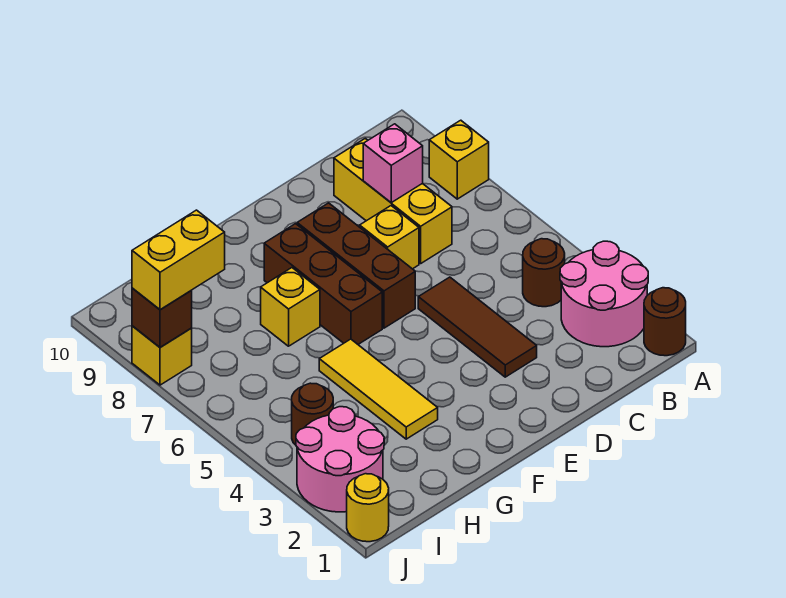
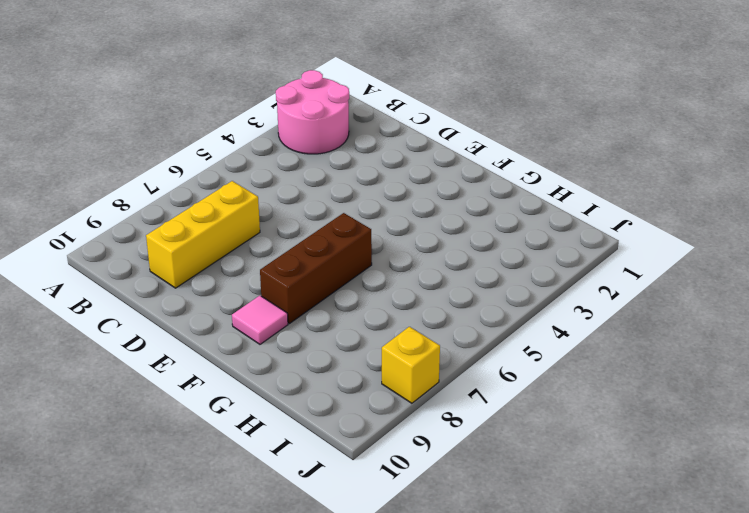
pink 1x1 tile [232,296,288,344] -> none
none -> brown 1x1 round brick [644,288,686,356]
none -> yellow 1x1 brick [429,120,489,199]
none -> brown 1x1 round brick [523,239,565,307]

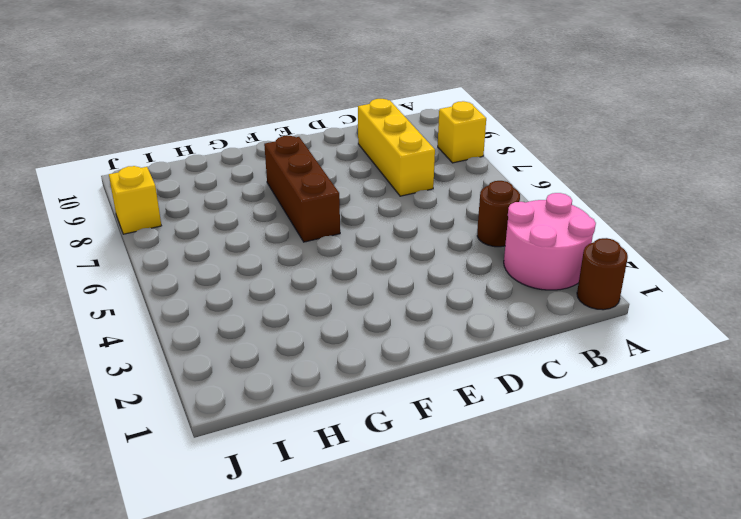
none -> brown 1x3 tile [418,277,537,377]
none -> yellow 1x1 brick [360,206,419,269]
none -> brown 1x3 brick [297,203,415,328]

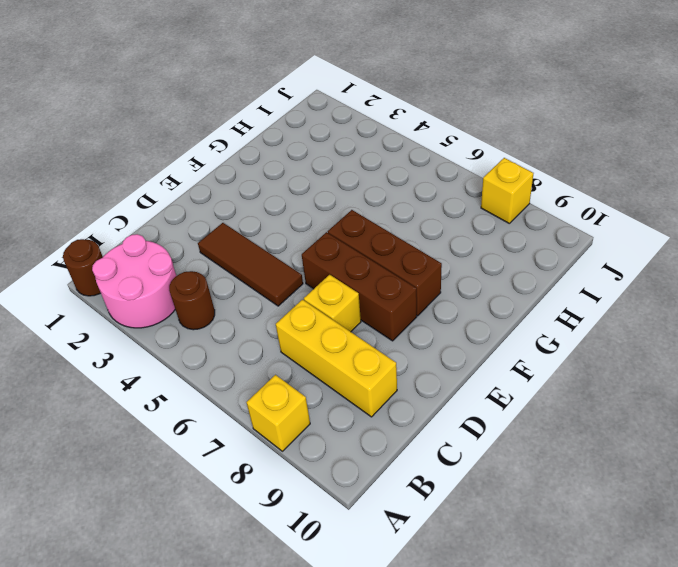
none -> yellow 1x3 tile [319,339,438,439]
none -> yellow 1x1 brick [261,268,320,346]
none -> pink 2x2 round brick [296,407,384,512]

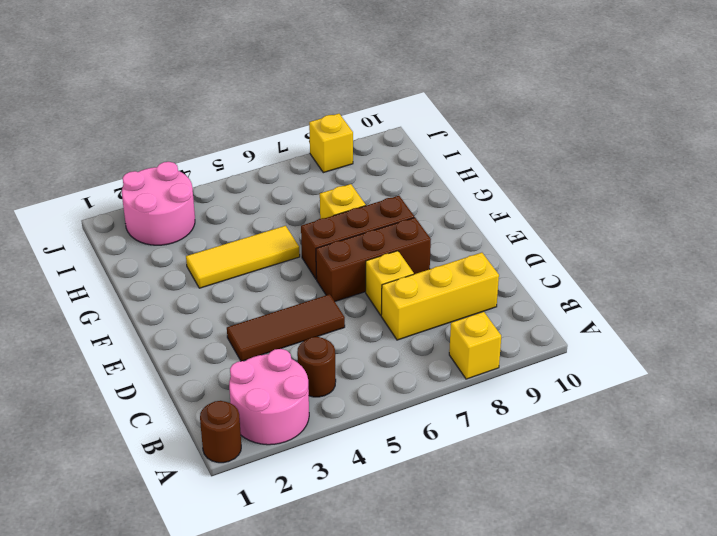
none -> brown 1x1 round brick [292,383,333,445]
none -> yellow 1x1 round brick [347,474,389,542]
none -> pink 1x1 brick [363,124,423,203]

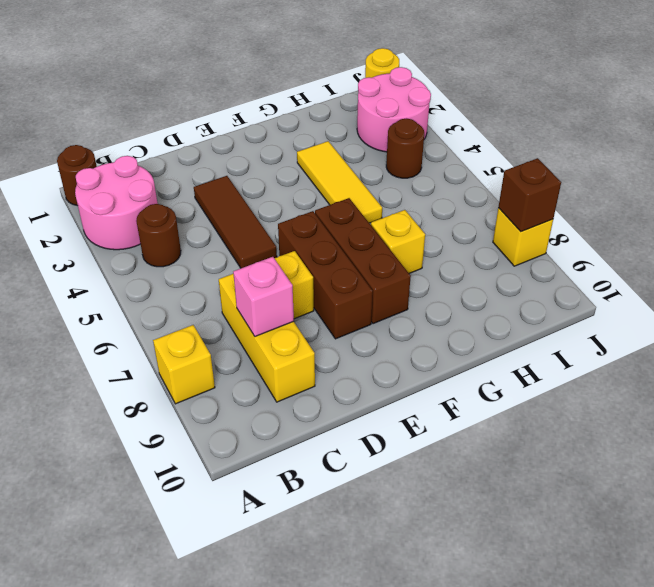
none -> yellow 1x2 brick [132,210,225,310]

